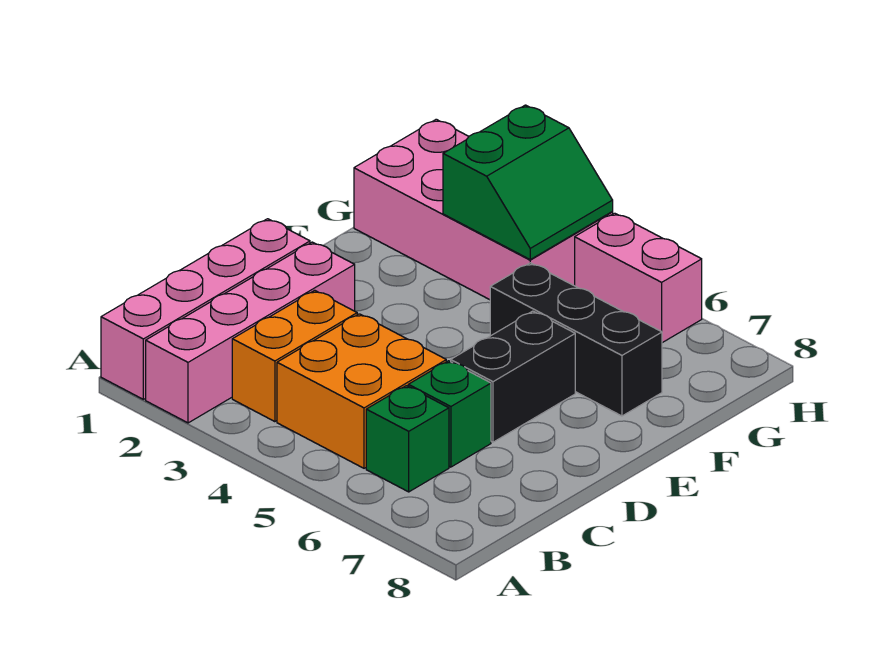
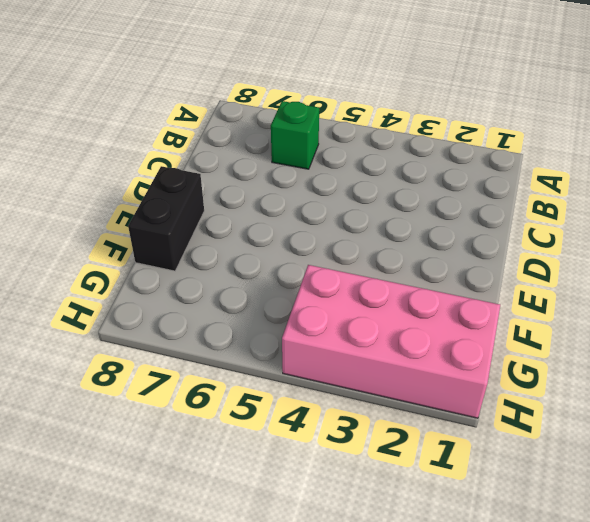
black 1x2 brick [128,166,204,271] -> black 1x2 brick moved to [451,311,575,442]
none -> pink 1x4 brick [101,219,310,399]
none -> pink 1x4 brick [146,242,355,423]

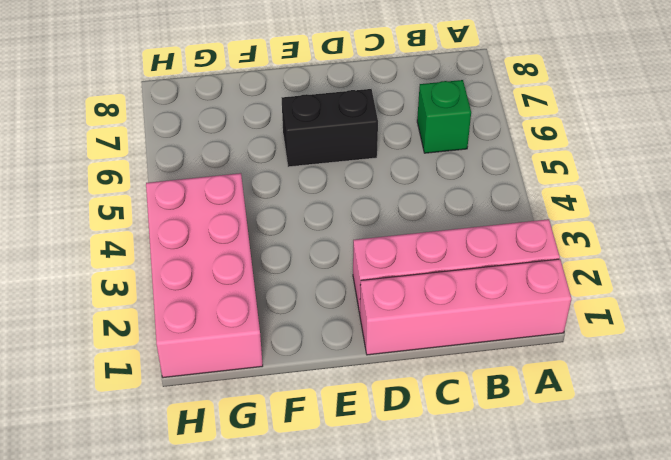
none -> orange 1x2 brick [232,290,357,422]
none -> orange 2x2 brick [277,314,446,468]

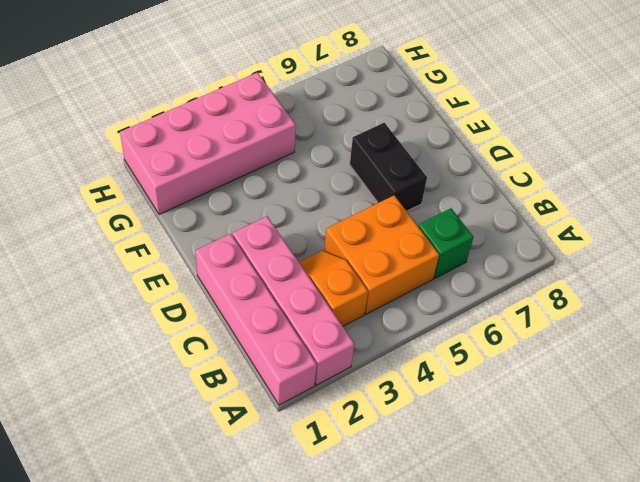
orange 1x2 slope [299,250,368,326] -> orange 1x2 brick [232,290,357,422]
none -> green 1x1 brick [408,361,491,467]
none -> black 1x3 brick [490,263,662,416]

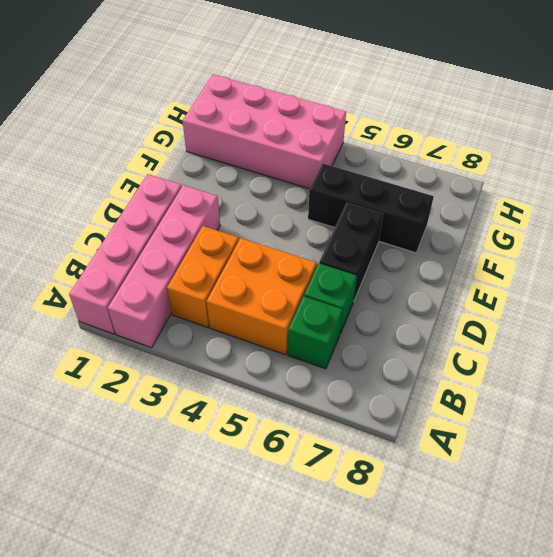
none -> pink 1x2 brick [575,213,702,343]
none -> green 2x2 slope [443,105,613,259]

